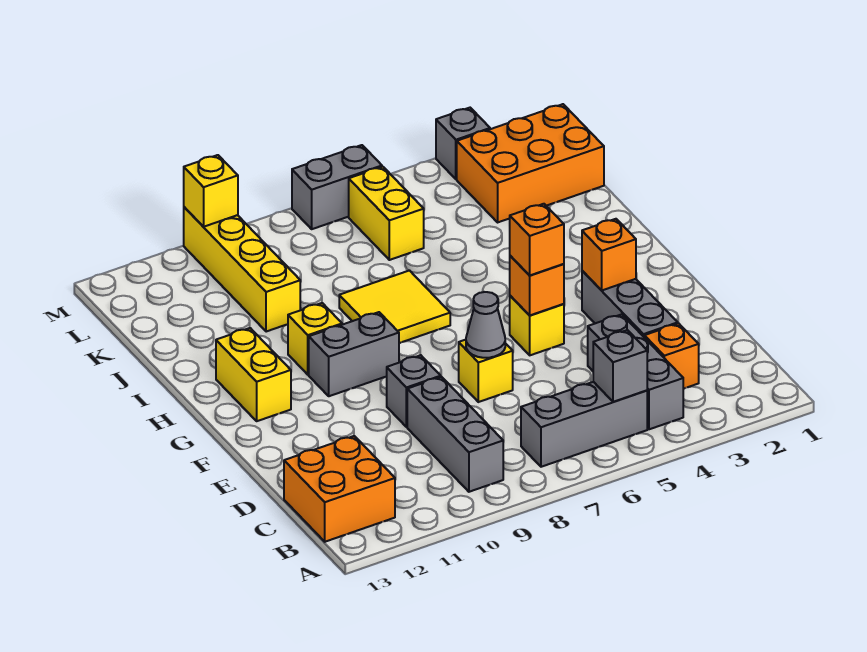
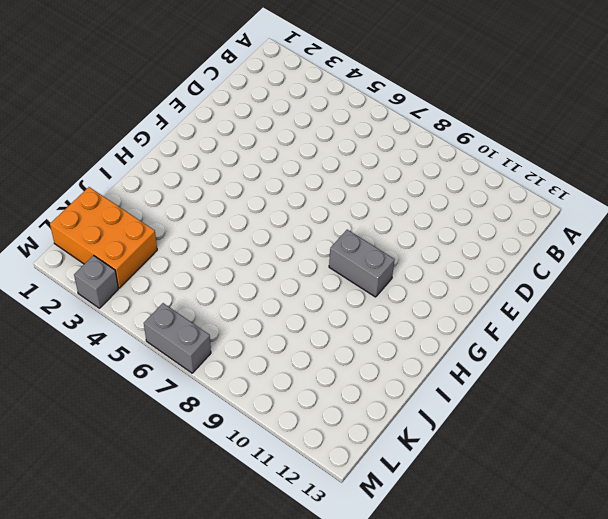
none -> grey 1x3 brick [588,314,683,429]
none -> grey 1x3 brick [521,382,647,467]
none -> grey 1x3 brick [407,377,503,492]

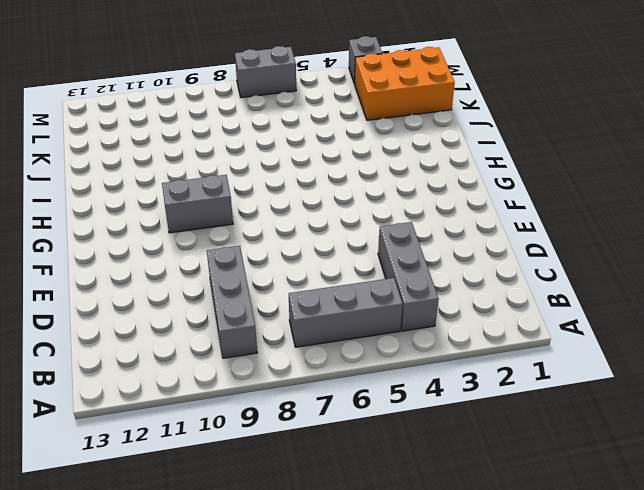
none -> orange 2x2 brick [284,436,395,542]
none -> orange 1x1 brick [644,323,699,389]
none -> grey 1x3 brick [582,271,678,337]

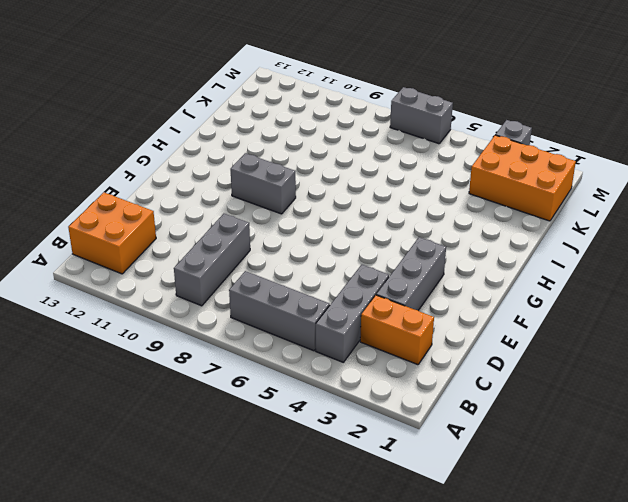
orange 1x2 brick [360,295,434,365] -> orange 1x1 brick [644,323,699,389]
none -> yellow 1x1 brick [459,340,513,402]
none -> grey 1x1 brick [387,355,441,427]
none -> yellow 1x1 brick [510,296,564,355]

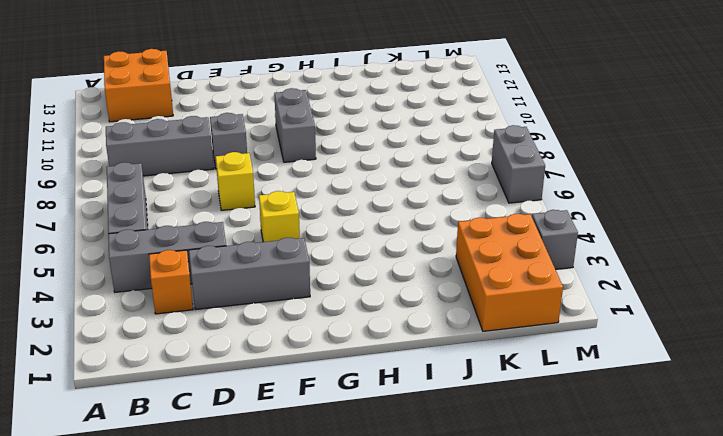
none -> yellow 1x2 brick [216,328,291,421]
none -> yellow 2x2 tile [339,271,450,343]
none -> yellow 1x1 brick [288,303,342,375]

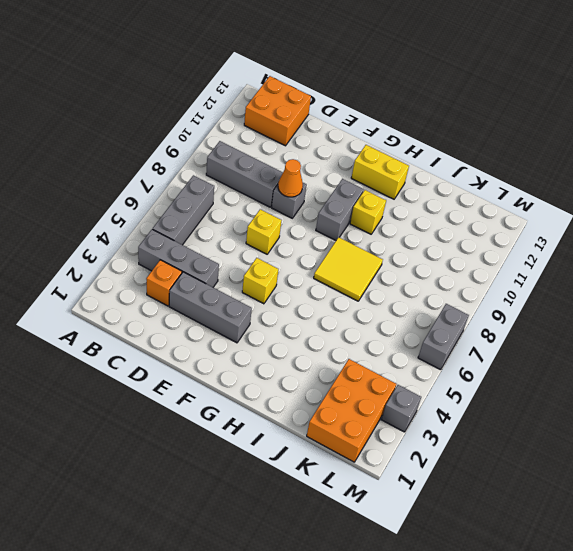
orange 1x1 cone [278,159,303,197] -> none
none -> yellow 1x4 brick [184,207,300,332]
none -> yellow 1x2 brick [349,167,424,260]
none -> grey 1x1 brick [593,330,647,402]

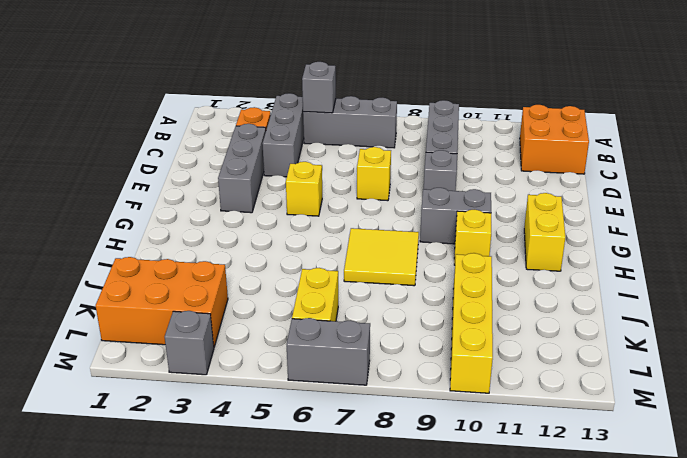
none -> grey 1x1 cone [466,292,505,358]
none -> orange 1x1 brick [582,219,636,290]
none -> orange 1x1 brick [510,256,564,315]

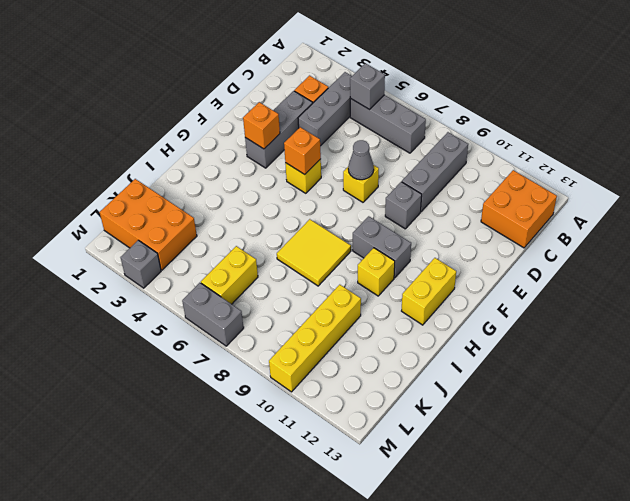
none -> yellow 1x1 brick [184,155,238,227]
none -> orange 1x1 brick [510,204,564,275]

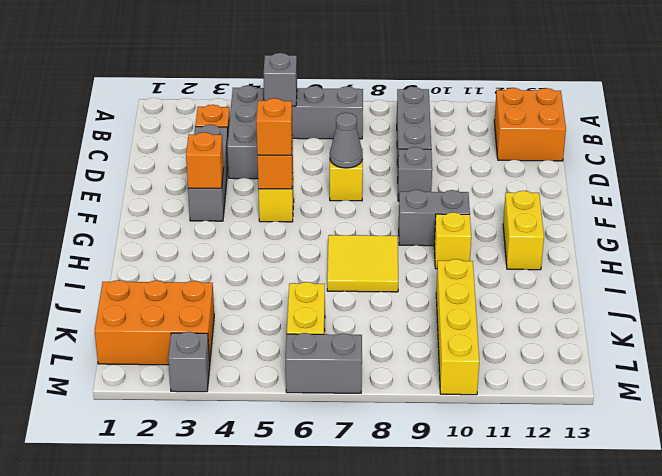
none -> yellow 1x1 brick [184,155,238,227]

